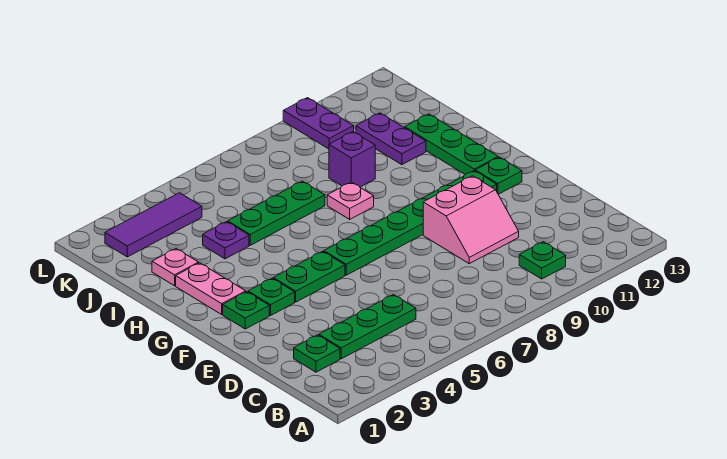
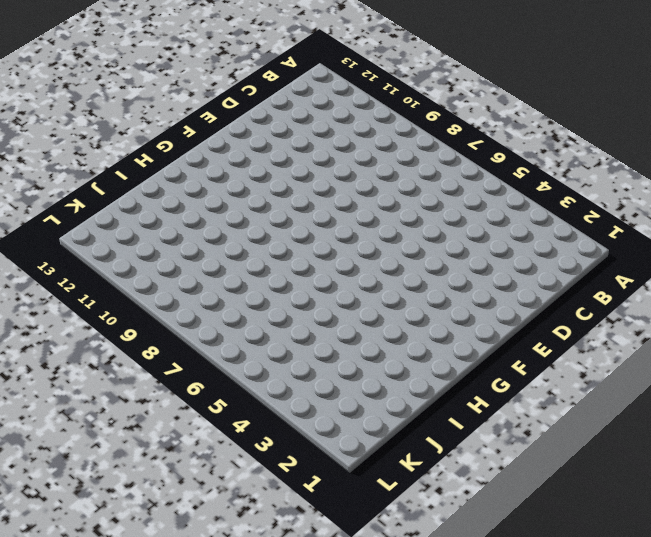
none -> green 1x1 plate [519,242,566,279]
none -> green 1x1 plate [294,335,340,372]
none -> green 1x3 plate [319,295,416,359]

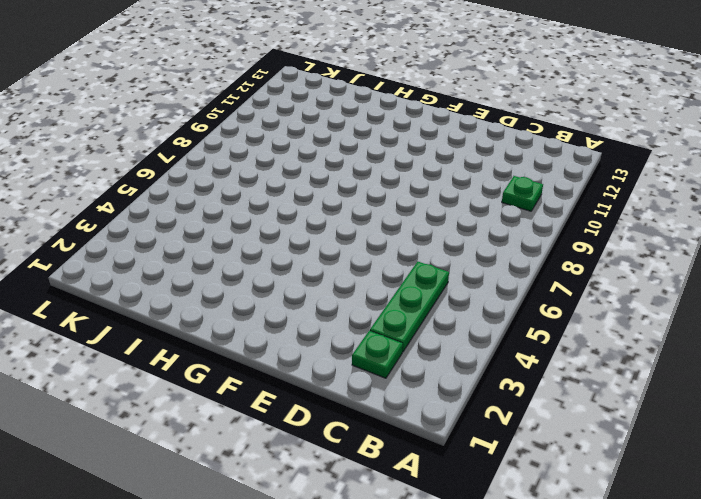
none -> pink 2x2 slope [423,176,519,264]
none -> green 1x1 plate [223,292,269,329]
none -> green 1x1 plate [248,278,295,315]

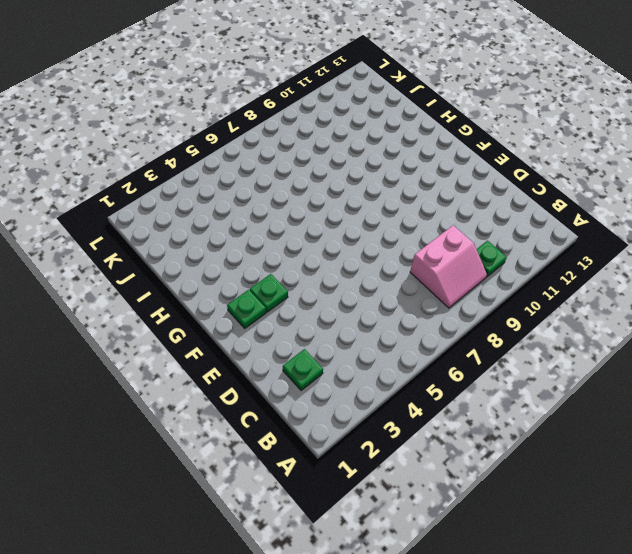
pink 2x2 slope [410,225,487,308] -> pink 2x2 slope moved to [423,176,519,264]
none -> green 1x3 plate [319,295,416,359]
none -> green 1x2 plate [273,251,345,302]
none -> green 1x6 plate [324,171,497,275]

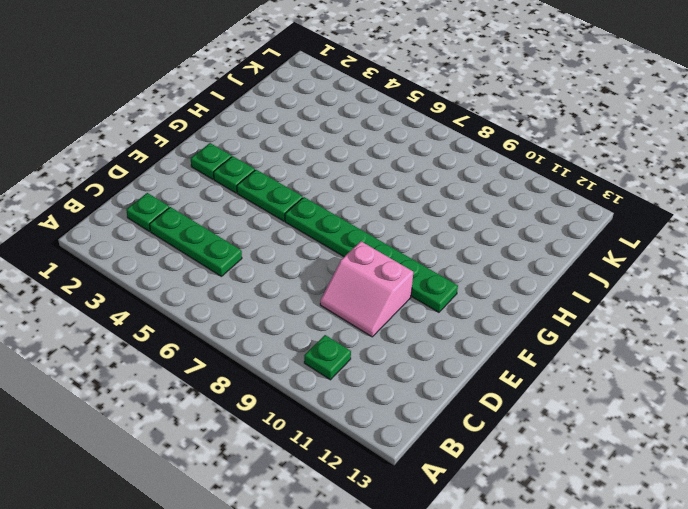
none -> green 1x1 plate [475,157,522,194]
none -> pink 1x2 plate [176,263,246,314]
none -> green 1x3 plate [405,114,498,174]

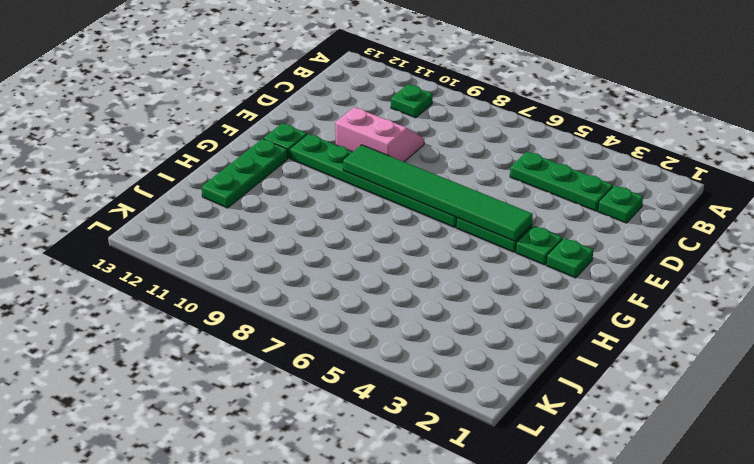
green 1x6 tile [343,145,533,241] -> none
none -> pink 1x2 plate [176,263,246,314]
none -> pink 1x1 plate [327,182,374,219]
none -> pink 1x1 plate [152,249,199,286]

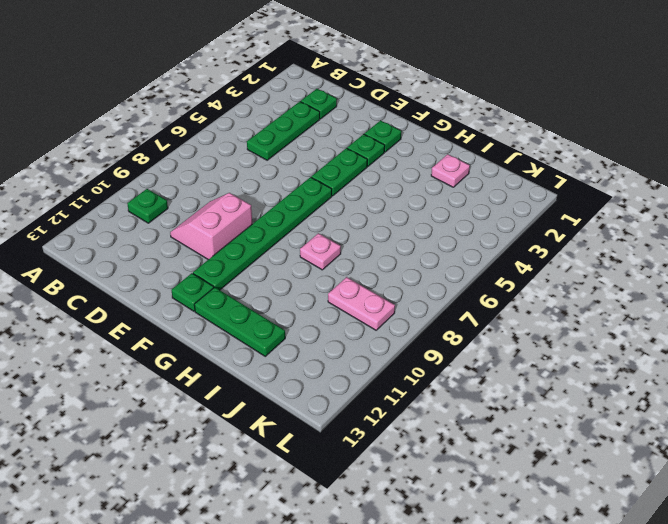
pink 1x2 plate [328,277,395,330] -> pink 1x2 plate moved to [176,263,246,314]
none -> purple 1x1 plate [203,222,249,259]
none -> green 1x3 plate [228,181,325,245]
none -> purple 1x1 brick [329,132,375,187]

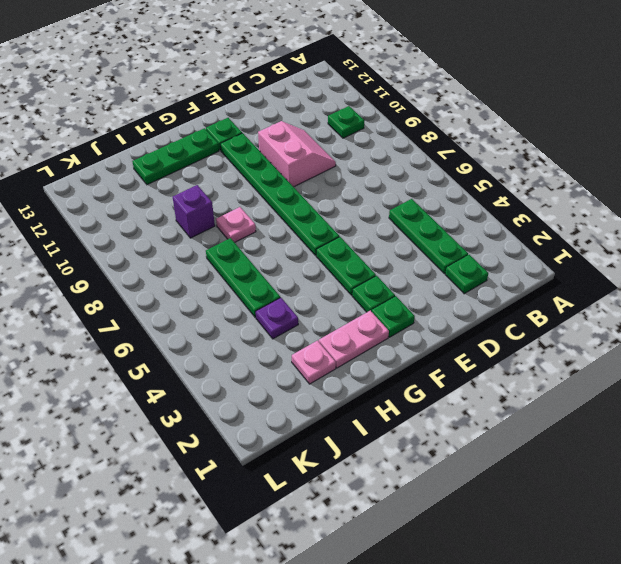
none -> purple 1x2 plate [356,113,426,165]
none -> purple 1x3 tile [105,193,202,257]
none -> purple 1x2 plate [283,98,354,149]

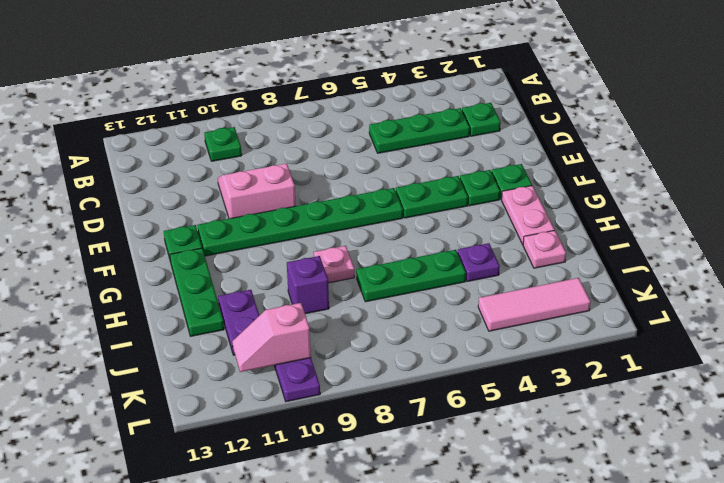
pink 1x3 tile [478,278,591,331] -> purple 1x3 tile [105,193,202,257]
pink 1x2 slope [232,303,311,372] -> none

